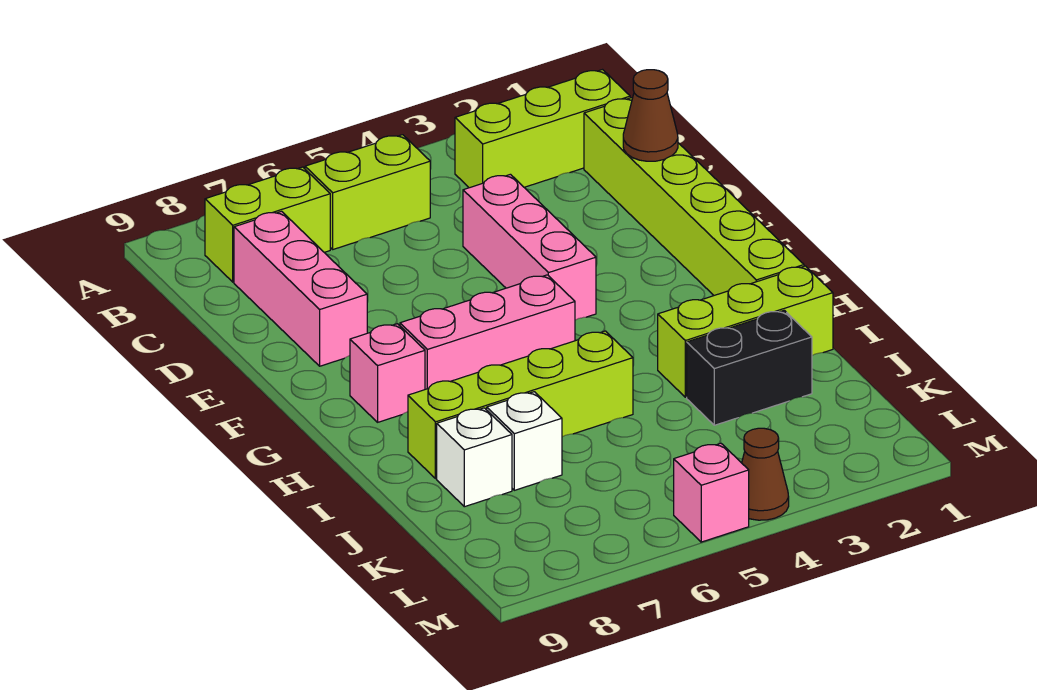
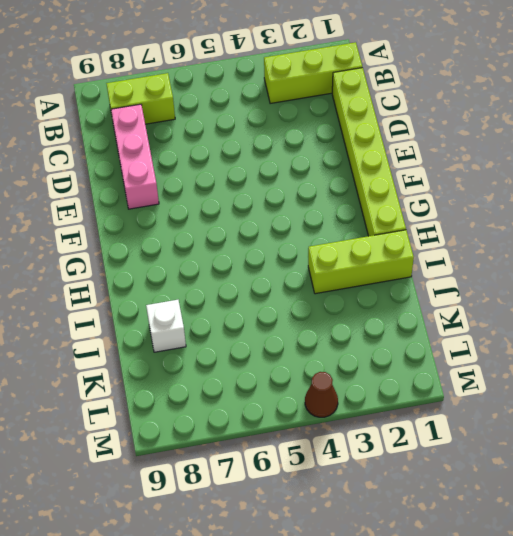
none -> lime 1x2 brick [305,135,430,249]
none -> pink 1x3 brick [463,174,596,320]
none -> pink 1x3 brick [400,275,575,389]

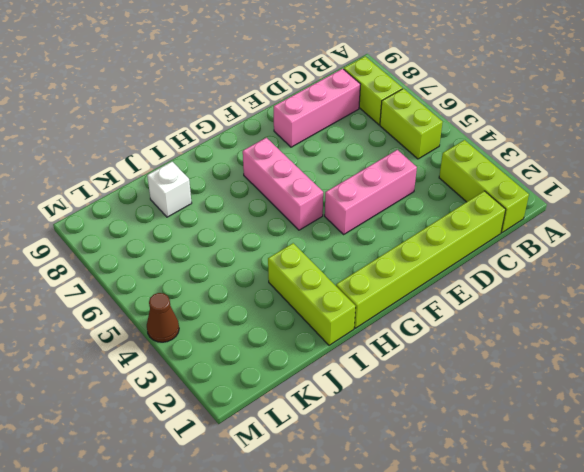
none -> pink 1x1 brick [350,324,425,422]
none -> lime 1x4 brick [408,331,633,479]
none -> black 1x2 brick [687,310,812,425]

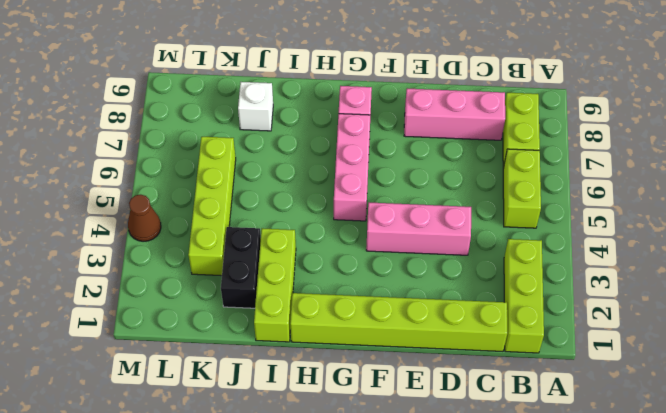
lime 1x4 brick [188,137,236,276] -> lime 1x4 brick moved to [408,331,633,479]
none -> white 1x1 brick [487,392,562,490]
none -> pink 1x1 brick [674,443,749,542]
none -> brown 1x1 cone [623,70,678,161]

